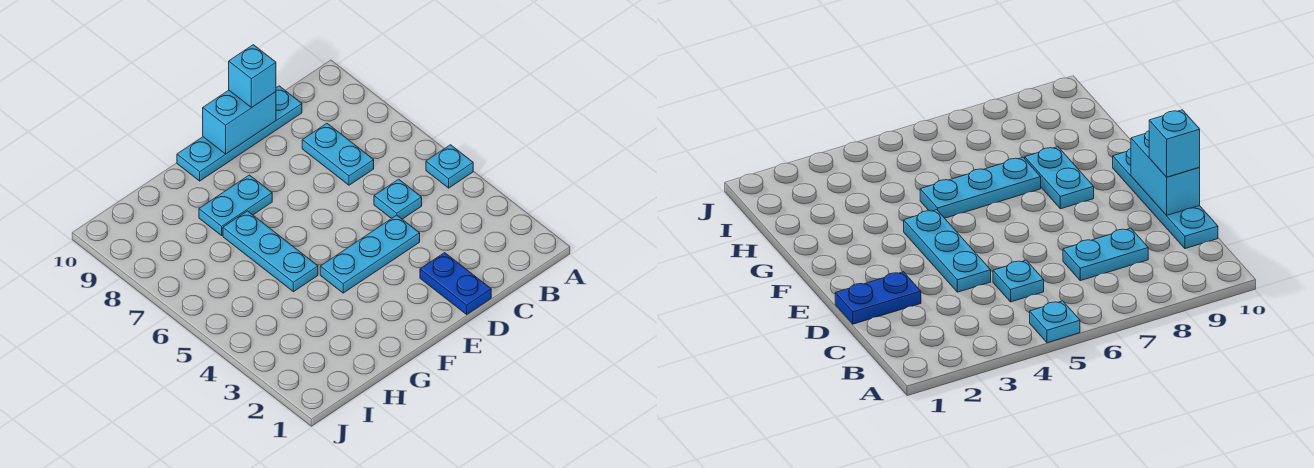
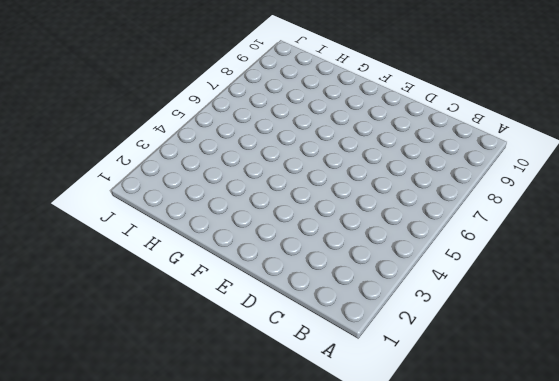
none -> cyan 1x1 plate [426,145,473,188]
none -> cyan 1x1 plate [374,179,422,219]

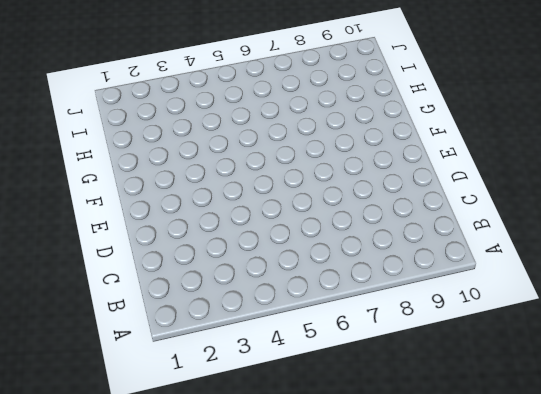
none -> cyan 1x1 plate [426,145,473,188]
none -> cyan 1x1 plate [374,179,422,219]

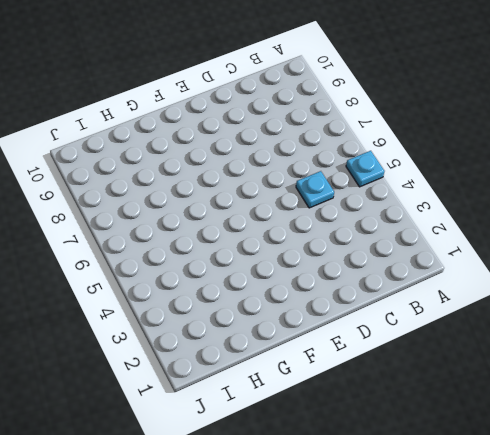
none -> cyan 1x2 plate [302,123,374,185]
none -> cyan 1x4 plate [177,86,302,181]

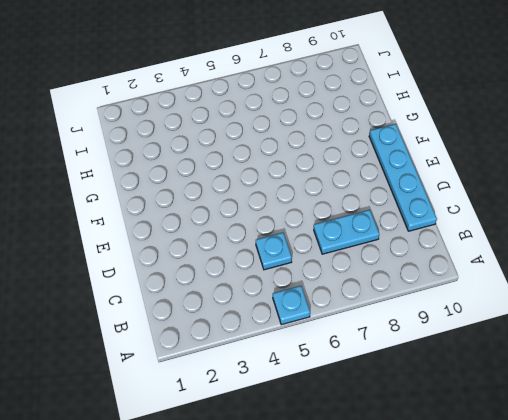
none -> blue 1x2 plate [420,253,491,314]
none -> cyan 1x3 plate [320,215,420,293]

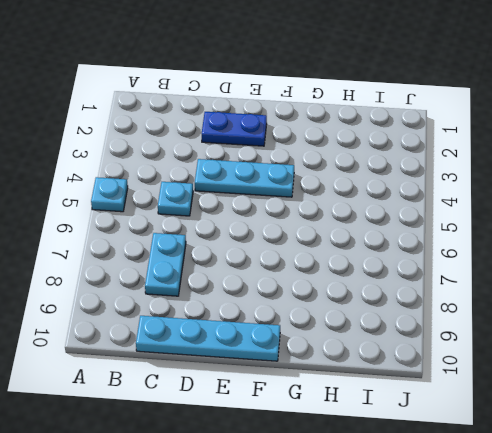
blue 1x2 plate [202,112,267,146] -> blue 1x2 plate turned to [420,253,491,314]
none -> cyan 1x2 plate [199,175,272,235]
none -> cyan 1x3 plate [223,211,318,292]

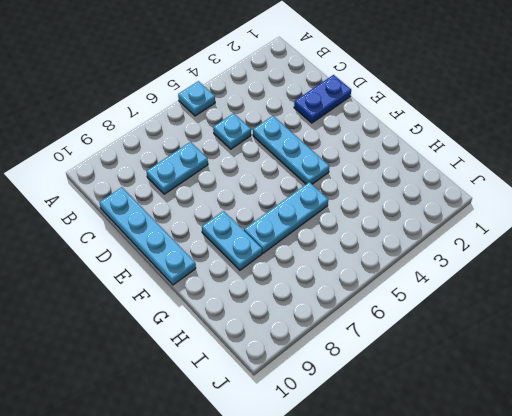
none -> cyan 1x2 brick [203,90,276,154]
none -> cyan 1x1 brick [229,45,276,107]

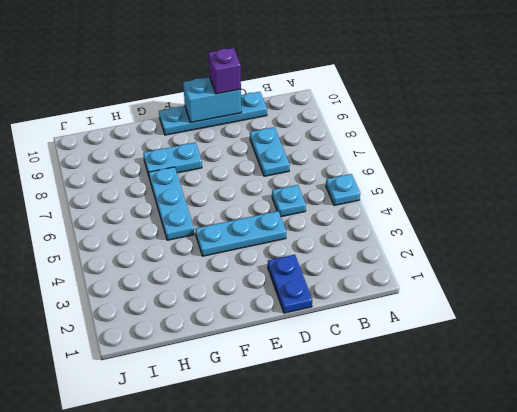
purple 1x1 brick [208,48,241,94] -> cyan 1x1 brick [229,45,276,107]

